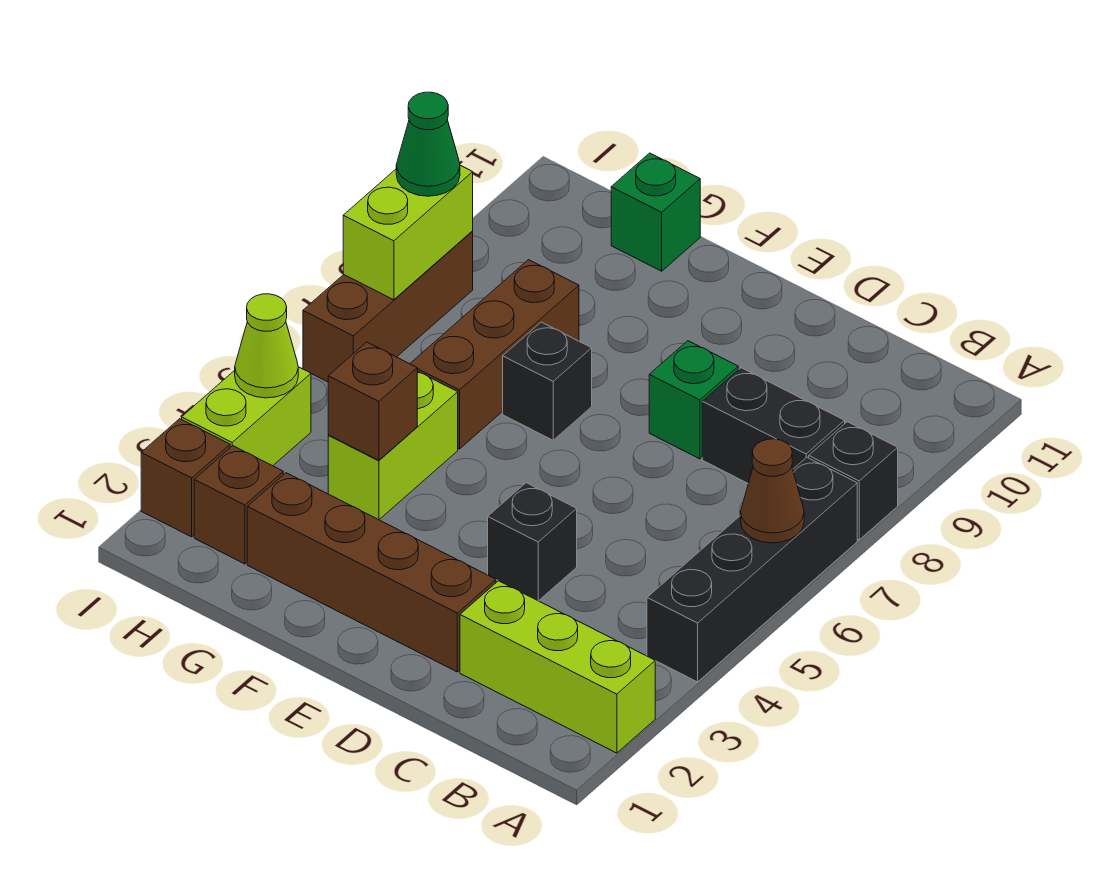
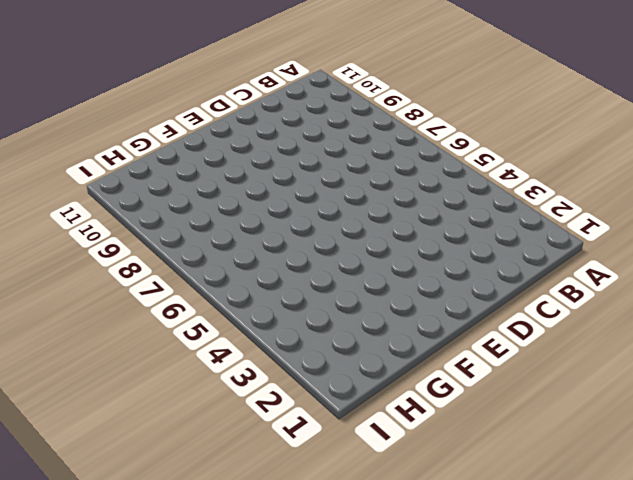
none -> lime 1x3 brick [460,581,655,753]
none -> black 1x4 brick [647,457,857,682]
none -> black 1x1 brick [809,422,898,540]

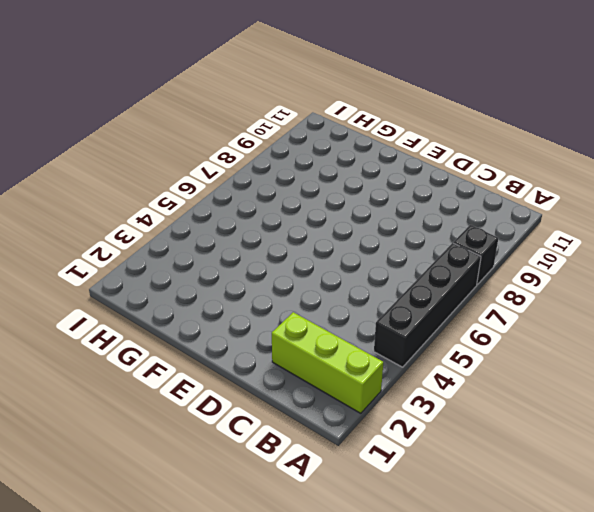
none -> black 1x2 brick [702,368,845,483]
none -> brown 1x4 brick [247,473,496,672]
none -> black 1x1 brick [488,483,577,601]

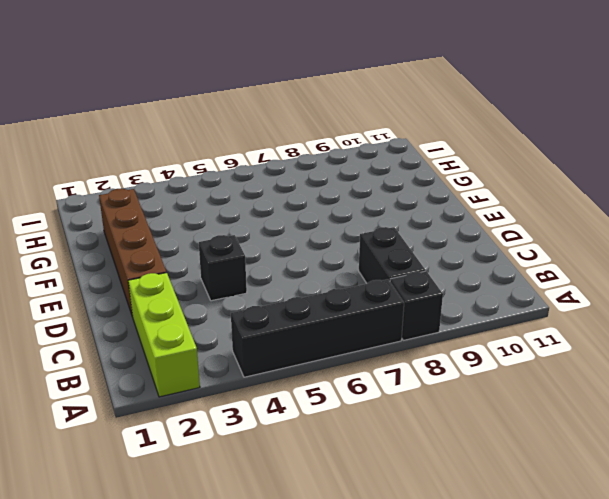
none -> green 1x1 brick [649,341,738,459]
none -> black 1x1 brick [503,322,592,440]
none -> lime 1x2 brick [328,371,458,520]

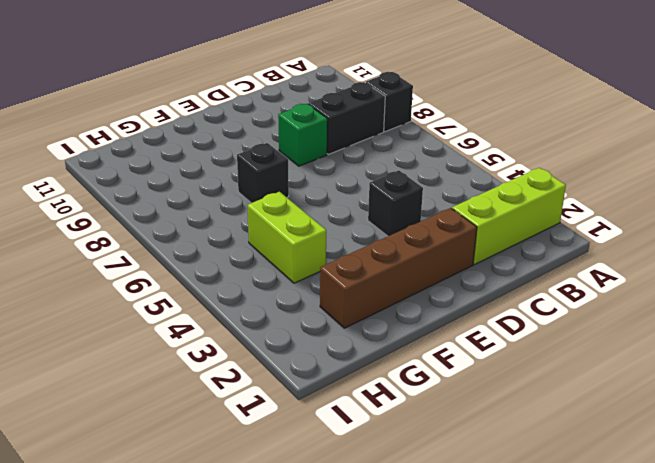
none -> black 1x4 brick [647,457,857,682]
none -> brown 1x3 brick [410,260,579,449]
none -> green 1x1 brick [611,153,700,271]

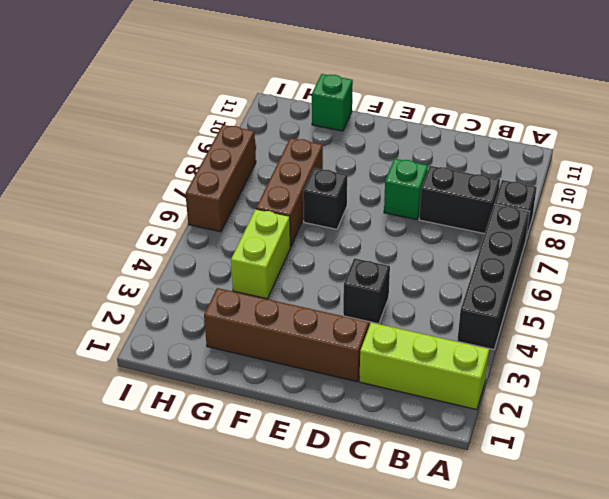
none -> brown 1x1 brick [194,446,283,564]
none -> brown 1x1 brick [141,419,230,537]
none -> lime 1x2 brick [182,367,311,466]

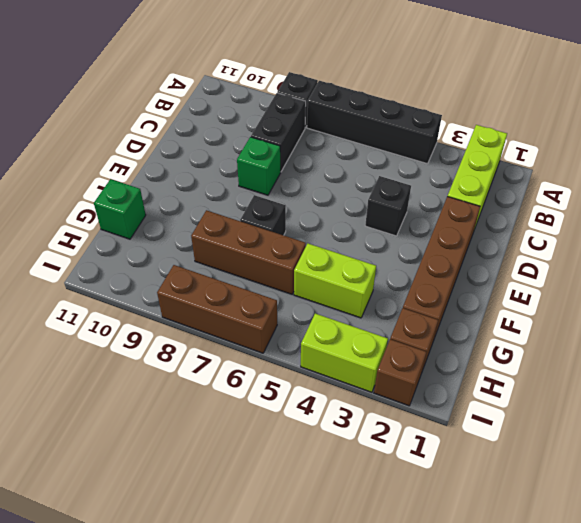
none -> brown 1x1 cone [741,439,804,543]
none -> brown 1x1 brick [328,342,417,460]
none -> lime 1x1 cone [235,294,298,398]

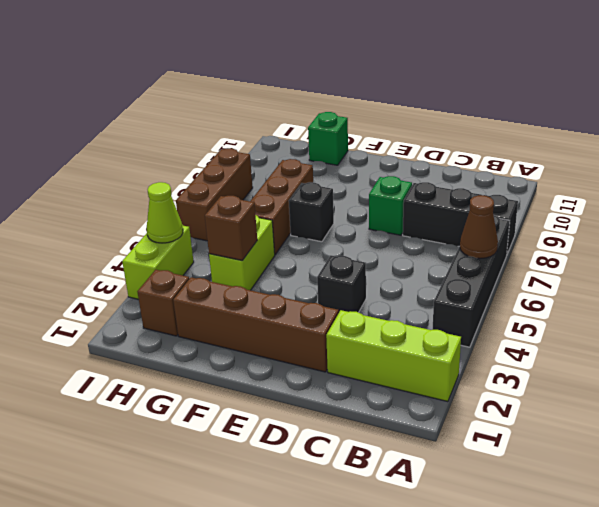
none -> brown 1x1 brick [141,419,230,537]
none -> lime 1x2 brick [343,165,473,300]
none -> green 1x1 cone [396,92,460,196]

